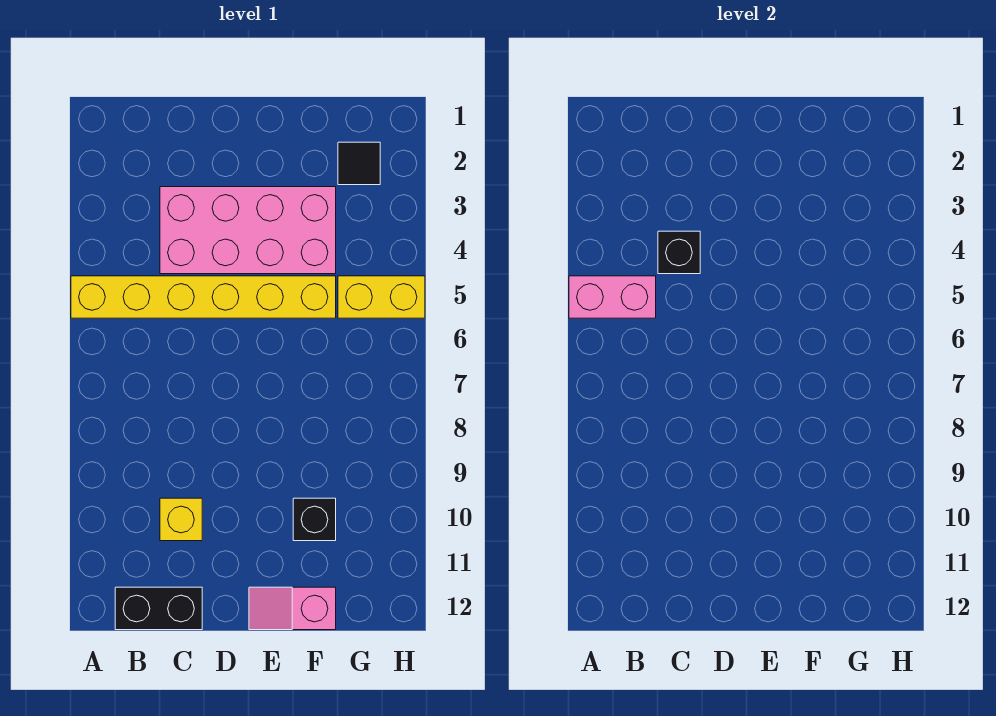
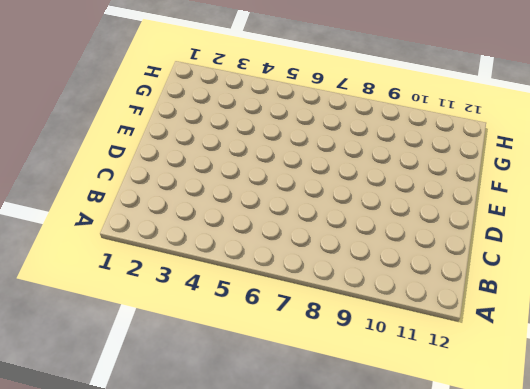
none -> yellow 1x6 brick [71,276,336,318]
none -> black 1x2 brick [115,587,202,630]

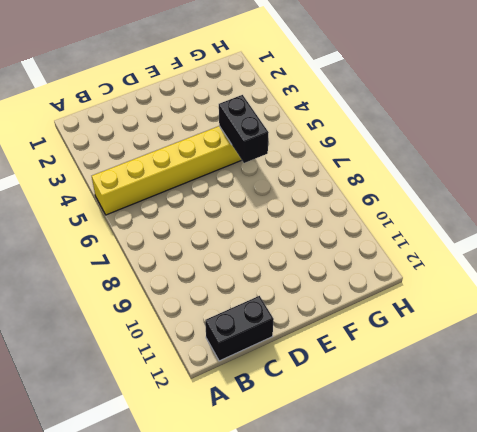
black 1x2 brick [219,95,269,163] -> none
none -> pink 2x4 brick [160,187,336,274]
none -> yellow 1x1 brick [160,498,202,541]

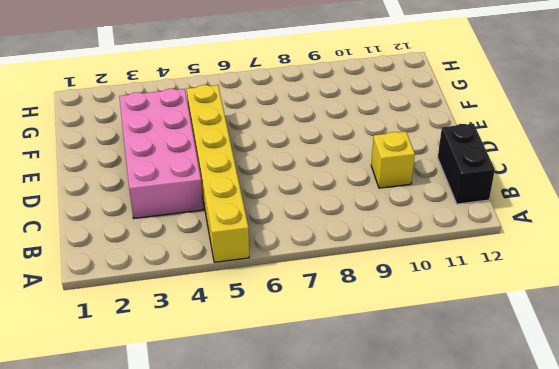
none -> pink 1x2 slope [249,587,336,630]
none -> black 1x1 brick [293,498,336,541]

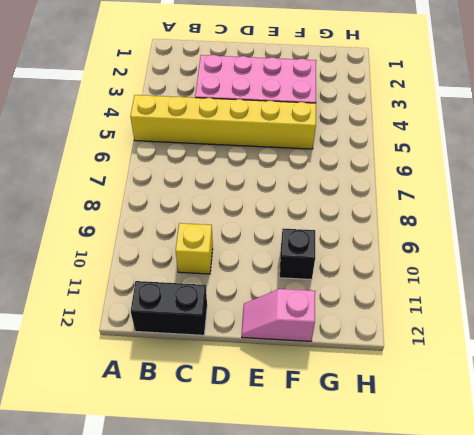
none -> black 1x1 tile [338,142,380,185]
none -> yellow 1x2 brick [338,276,425,318]

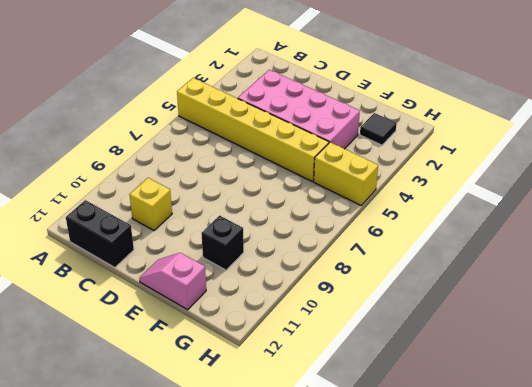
none -> pink 1x2 brick [569,276,656,318]
none -> black 1x1 brick [658,231,700,274]

